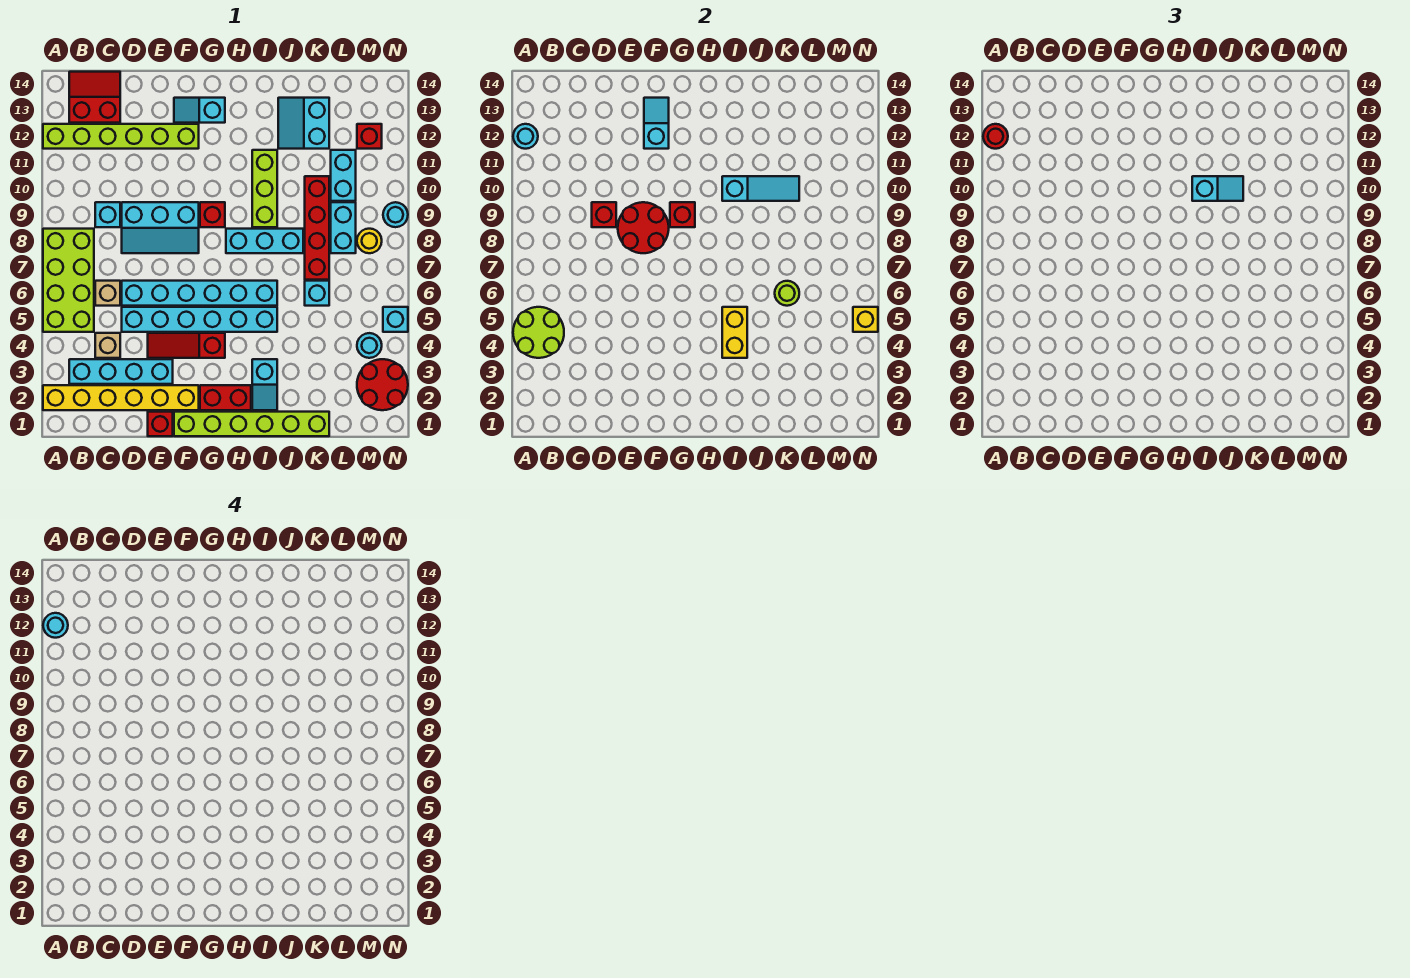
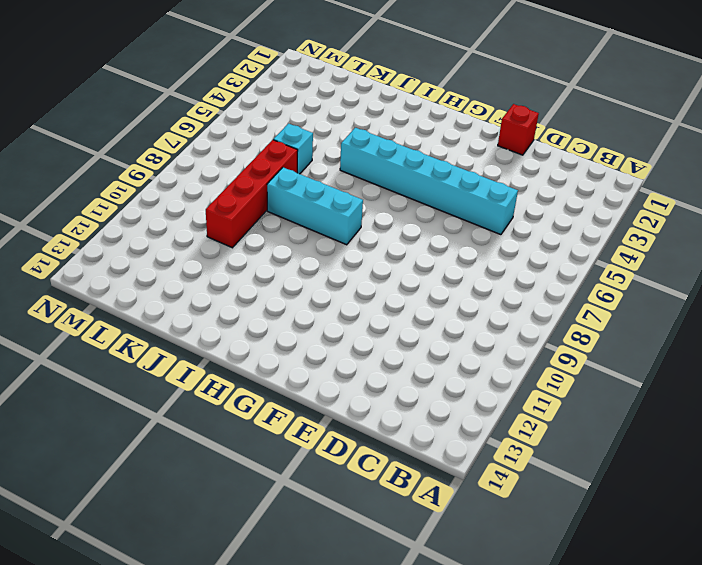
none -> yellow 1x6 brick [43,385,199,410]
none -> lime 2x4 brick [43,229,94,332]
none -> lime 1x6 brick [43,124,199,149]
none -> cyan 1x4 brick [69,359,173,384]

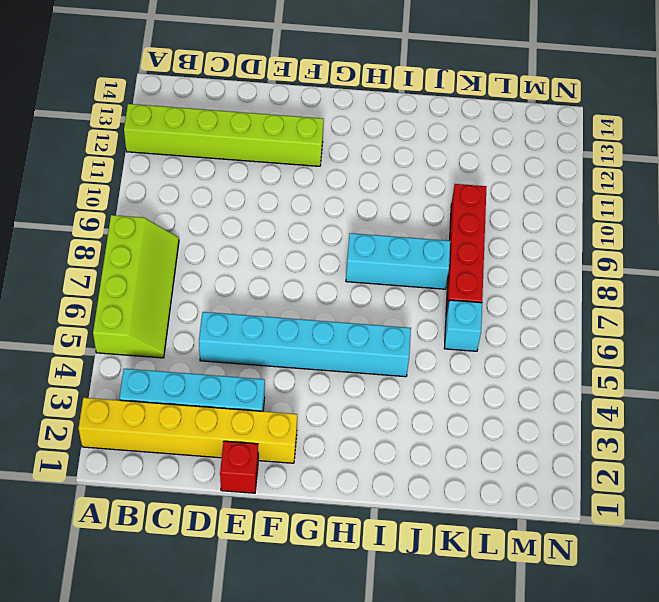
lime 2x4 slope [93,215,179,358] -> lime 2x4 brick [43,229,94,332]
none -> red 2x2 slope [69,72,120,123]
none -> tan 1x1 brick [95,333,120,358]
none -> tan 1x1 brick [95,281,120,306]
none -> cyan 1x1 brick [95,202,120,227]

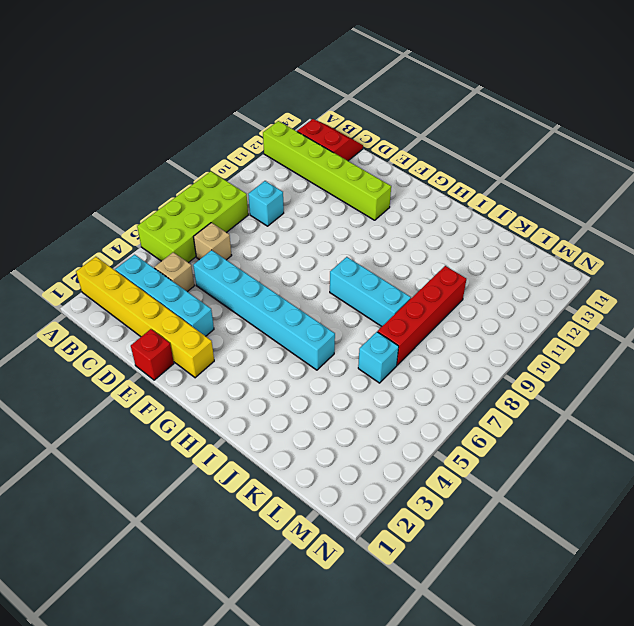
none -> cyan 1x6 brick [122,281,277,306]
none -> cyan 2x3 slope [122,202,199,253]
none -> red 1x3 slope [148,333,225,358]
none -> lime 1x6 brick [174,412,329,436]

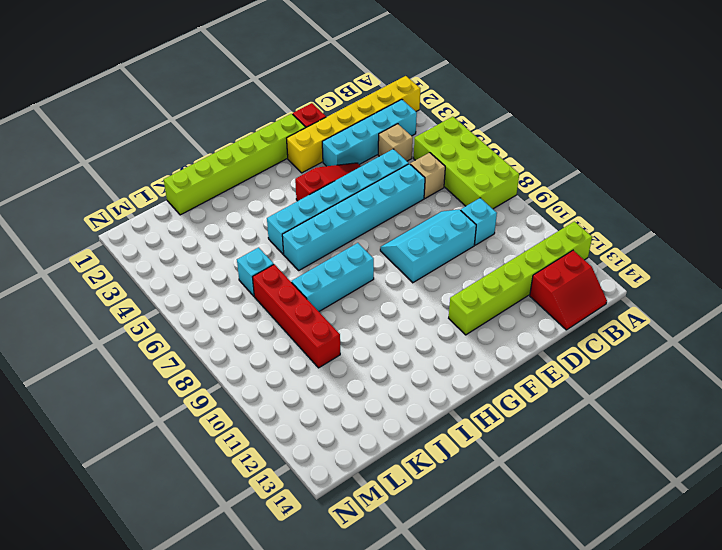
none -> cyan 1x2 slope [174,98,225,123]
none -> red 1x2 brick [200,385,251,410]
none -> red 1x1 brick [200,202,225,227]
none -> cyan 1x2 slope [252,359,277,410]

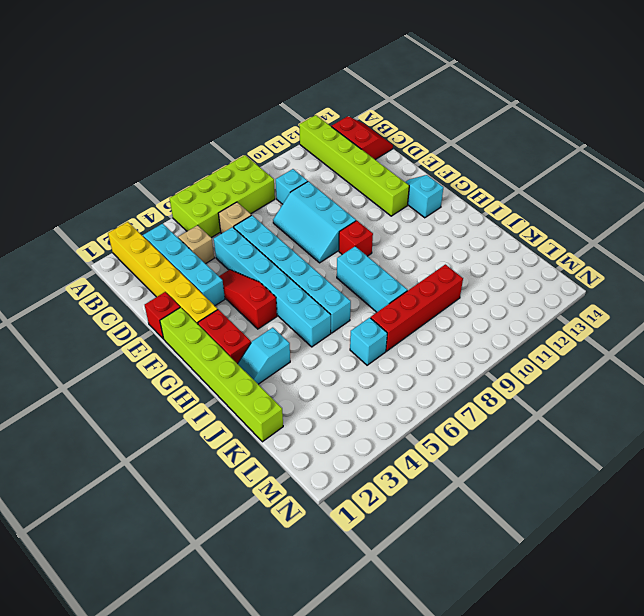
none -> lime 1x3 brick [252,150,277,227]
none -> cyan 2x2 slope [278,98,329,149]
none -> cyan 1x2 brick [331,202,356,253]
none -> cyan 1x2 brick [331,150,356,201]

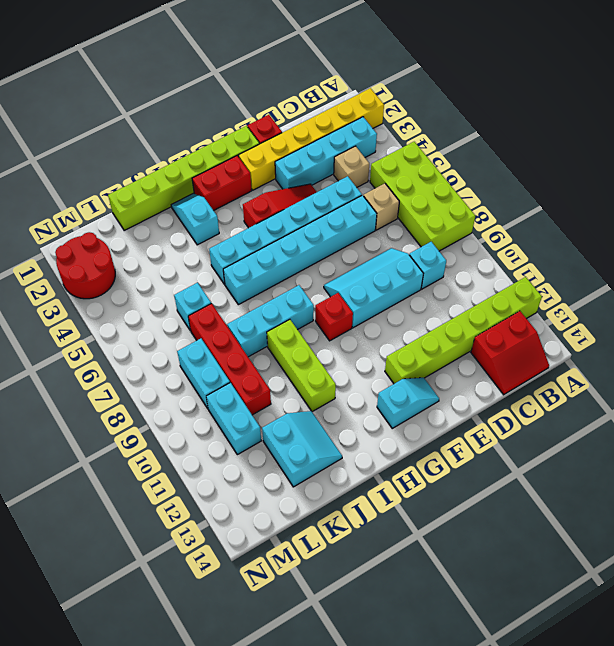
none -> cyan 1x1 round brick [357,333,382,358]
none -> yellow 1x1 round brick [357,229,382,253]
none -> red 1x1 brick [357,124,382,149]
none -> cyan 1x1 brick [383,307,408,332]

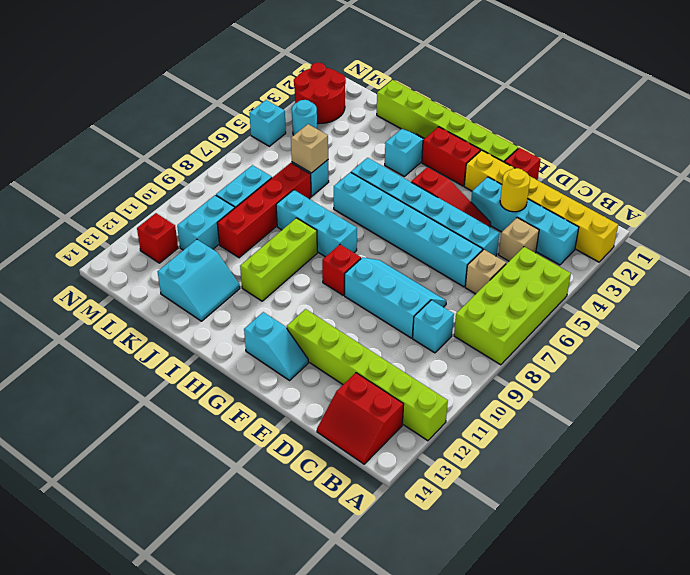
yellow 1x1 round brick [500,168,530,212] -> yellow 1x1 round brick moved to [357,229,382,253]
tan 1x1 brick [291,124,328,173] -> lime 1x1 round brick [775,281,799,306]
none -> cyan 1x1 round brick [383,202,408,227]
none -> lime 2x2 round brick [513,307,564,358]
none -> cyan 1x1 round brick [513,124,538,149]
none -> red 1x1 brick [592,202,616,227]

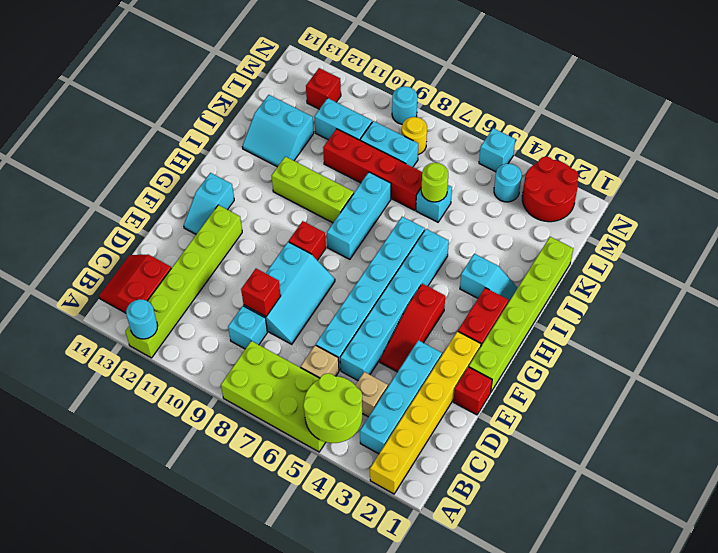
none -> red 2x2 round brick [618,202,669,253]
none -> cyan 1x2 slope [644,98,669,149]
none -> red 1x1 brick [670,202,695,227]
none -> yellow 1x2 brick [722,307,747,358]

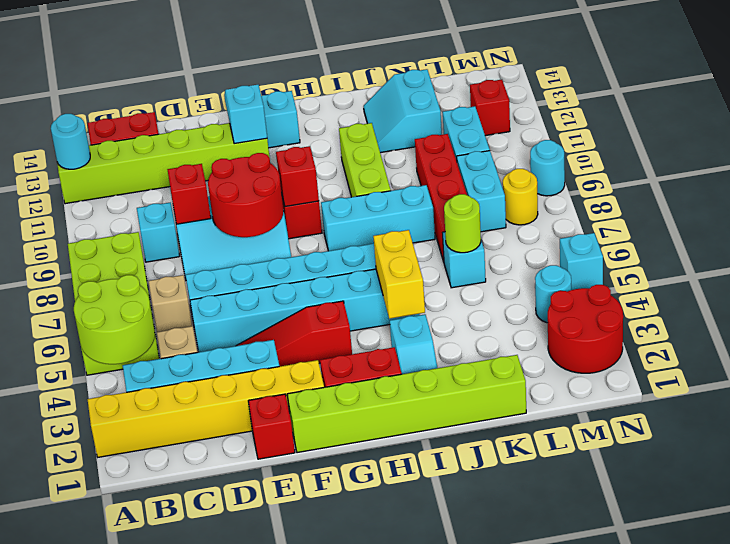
none -> cyan 1x3 slope [722,176,799,201]
none -> yellow 1x1 brick [853,307,878,332]
none -> red 1x1 round brick [983,124,1008,149]
none -> cyan 1x2 slope [1192,176,1243,201]

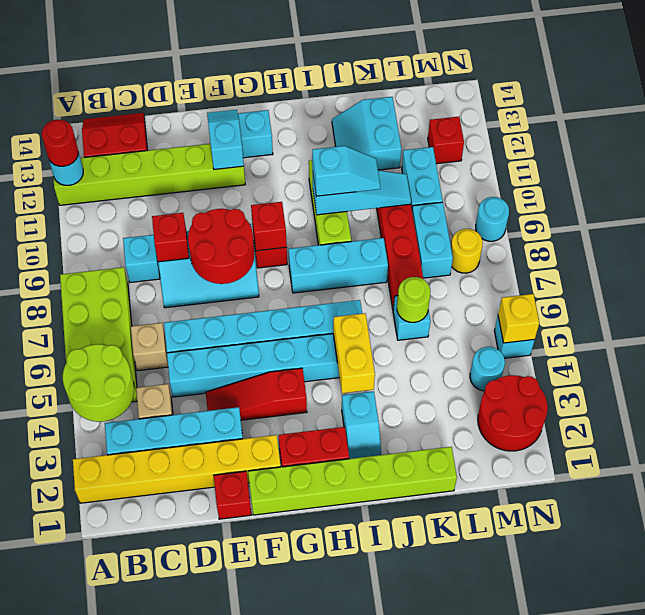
none -> cyan 1x1 round brick [43,613,68,638]

